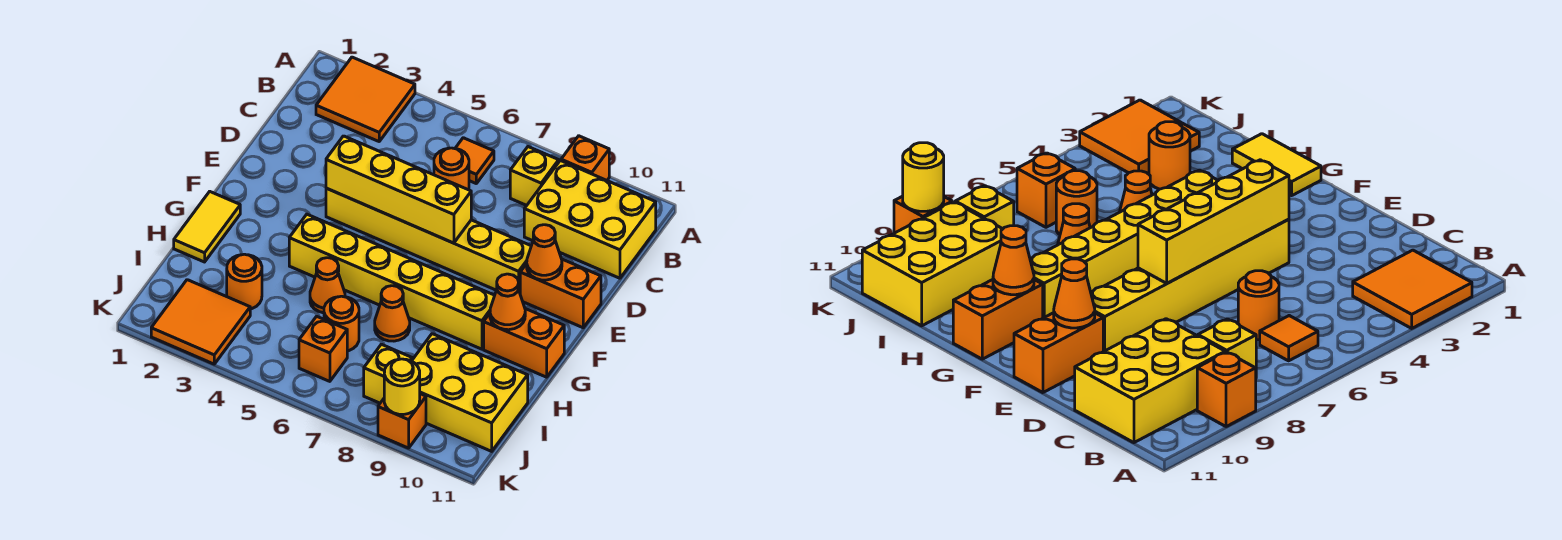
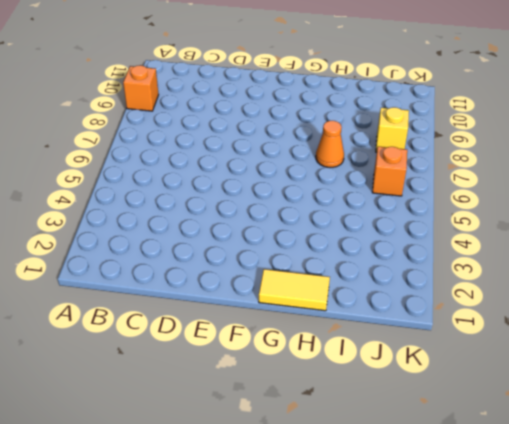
none -> orange 2x2 tile [316,57,415,141]
none -> orange 1x1 tile [456,138,494,183]
none -> yellow 1x1 brick [510,147,559,205]

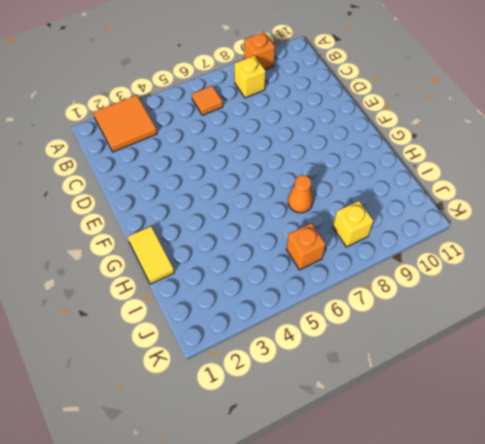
none -> yellow 2x3 brick [524,161,656,278]
none -> orange 1x1 round brick [434,148,469,190]
none -> yellow 1x6 brick [326,188,531,292]

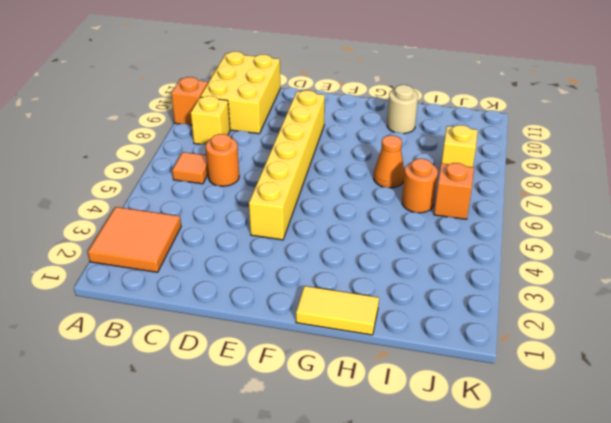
tan 1x1 round brick [387,85,418,134] -> none
none -> orange 1x2 brick [520,259,601,328]
none -> yellow 1x6 brick [289,214,495,349]
none -> orange 1x2 brick [484,309,564,377]

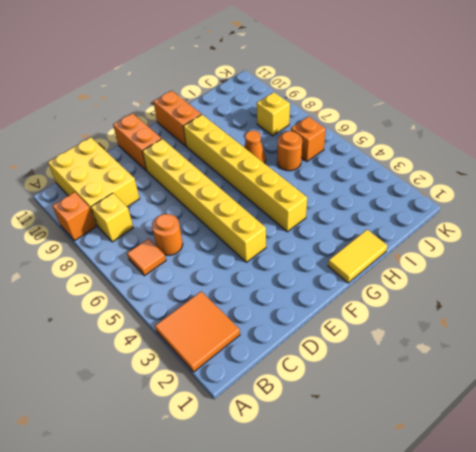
none -> orange 1x1 cone [310,258,345,313]
none -> orange 1x1 round brick [227,254,262,309]
none -> yellow 2x3 brick [412,334,528,451]

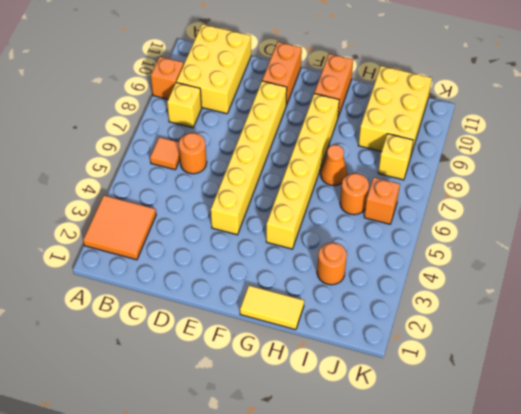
none -> orange 1x1 cone [310,258,345,313]
none -> orange 2x2 tile [151,280,250,364]
none -> orange 1x1 brick [378,394,426,448]

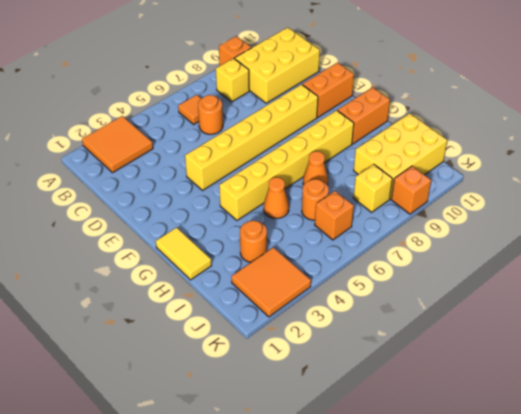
none -> yellow 1x4 brick [326,136,471,243]
none -> orange 1x1 cone [527,225,562,280]
none -> orange 1x1 cone [490,274,525,330]

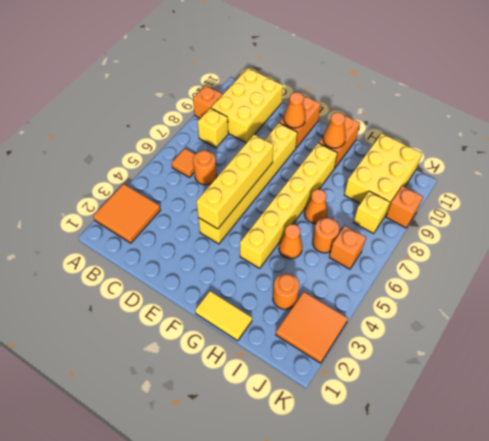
none -> yellow 1x1 round brick [384,359,420,414]

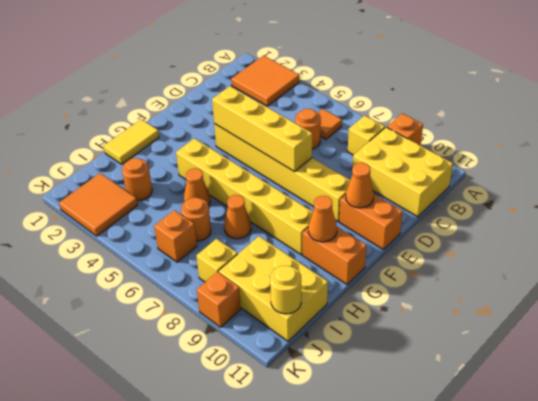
yellow 1x1 round brick [270,266,301,314] -> yellow 1x1 round brick moved to [384,359,420,414]

